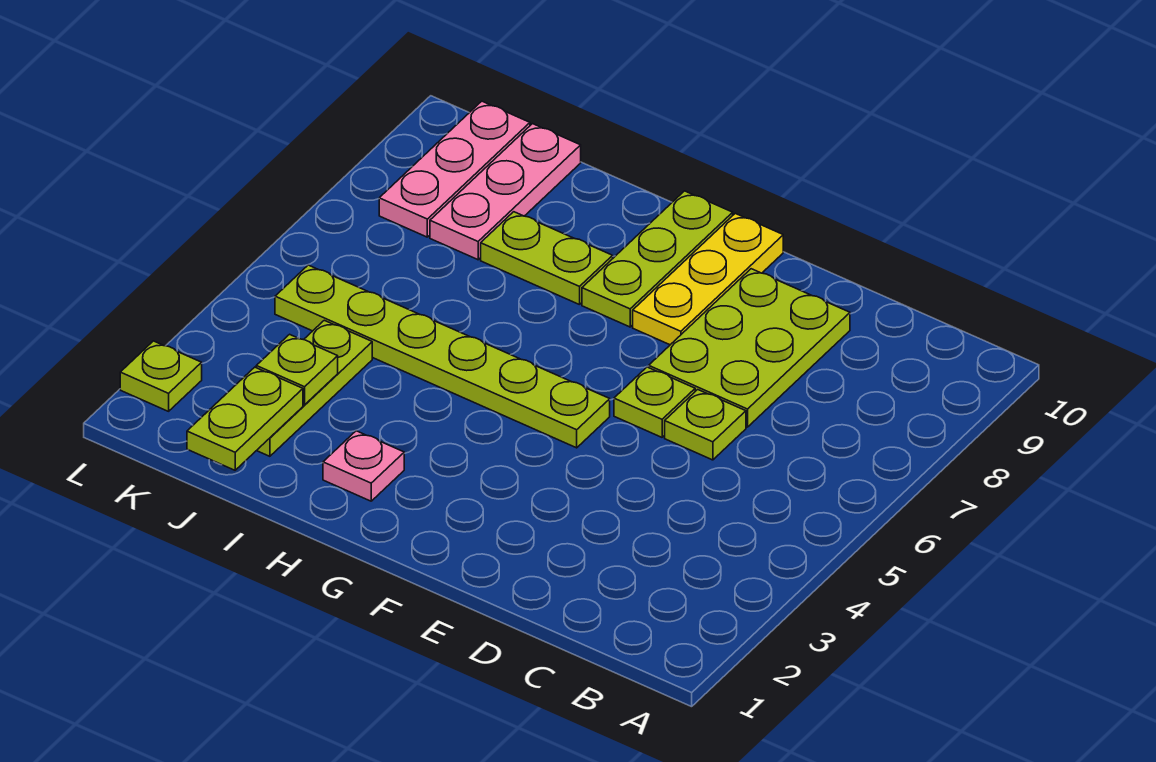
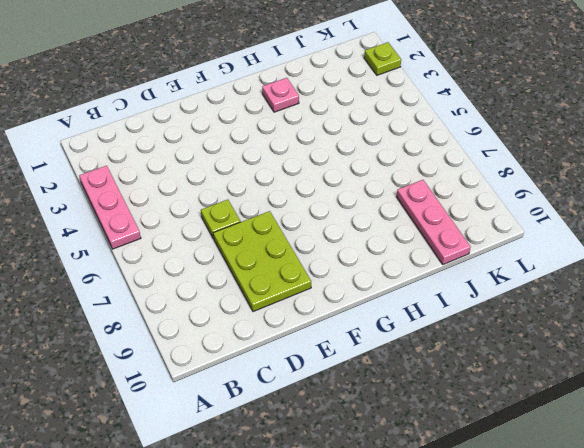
pink 1x3 plate [79,166,141,249] -> pink 1x3 plate moved to [379,101,530,237]
none -> lime 1x1 plate [614,367,695,437]
none -> lime 1x6 plate [275,265,610,448]
none -> yellow 1x3 plate [633,213,783,345]

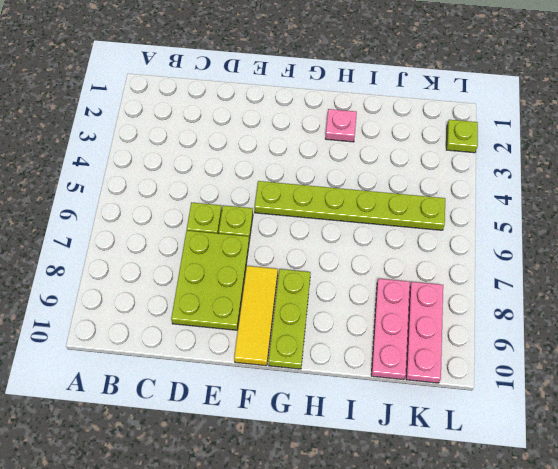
yellow 1x3 tile [234,266,278,366] -> yellow 1x3 plate [633,213,783,345]
none -> lime 1x2 plate [481,212,613,305]
none -> lime 1x3 plate [257,320,372,456]
none -> lime 1x2 plate [187,367,303,470]

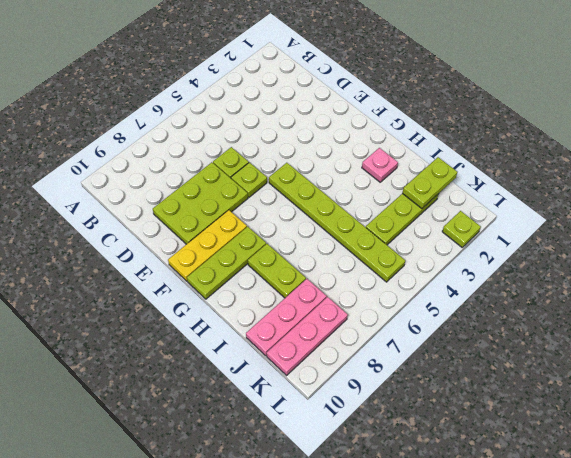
none -> lime 1x1 plate [256,334,338,405]

